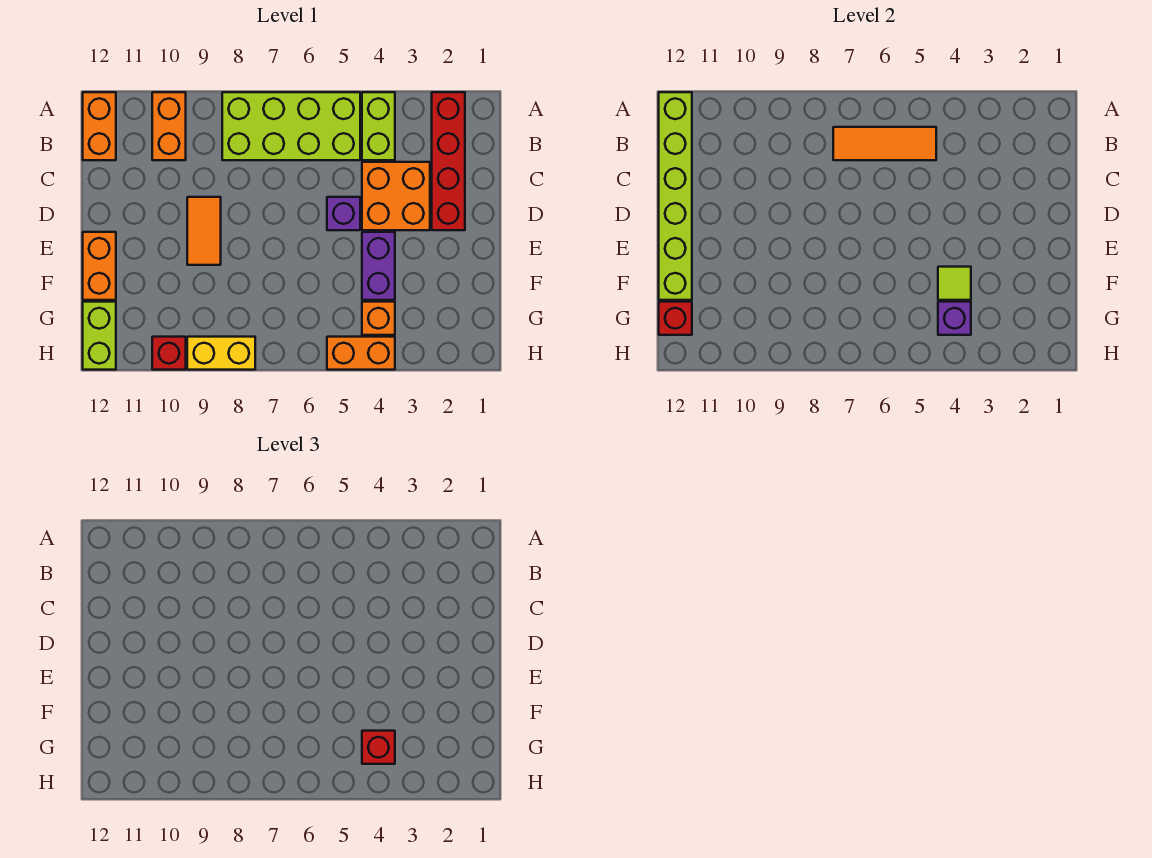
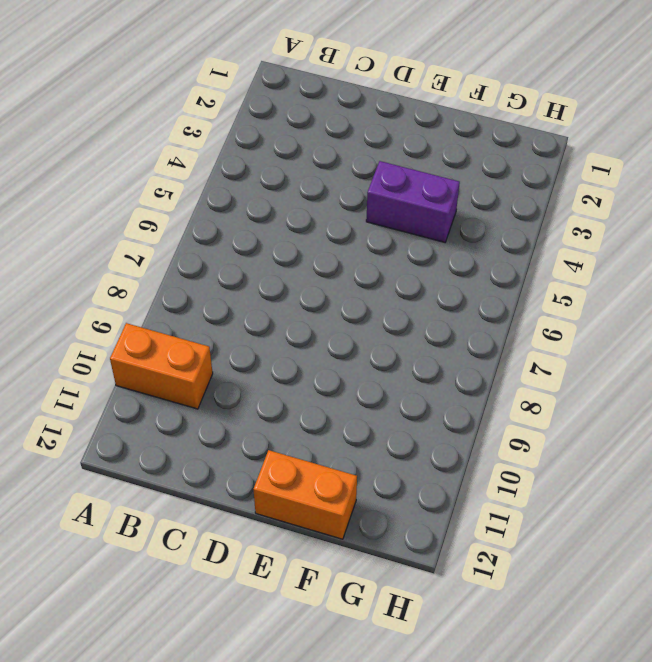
none -> red 1x4 brick [432,92,465,230]
none -> lime 1x2 brick [362,92,395,160]
none -> lime 2x4 brick [222,92,360,160]

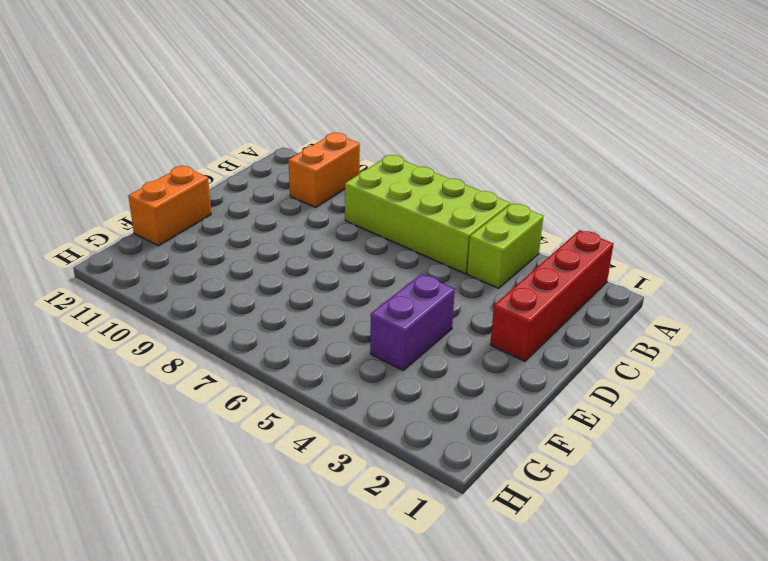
none -> orange 1x2 brick [83,92,116,160]
none -> orange 2x2 brick [362,162,430,230]
none -> purple 1x1 brick [327,197,360,230]

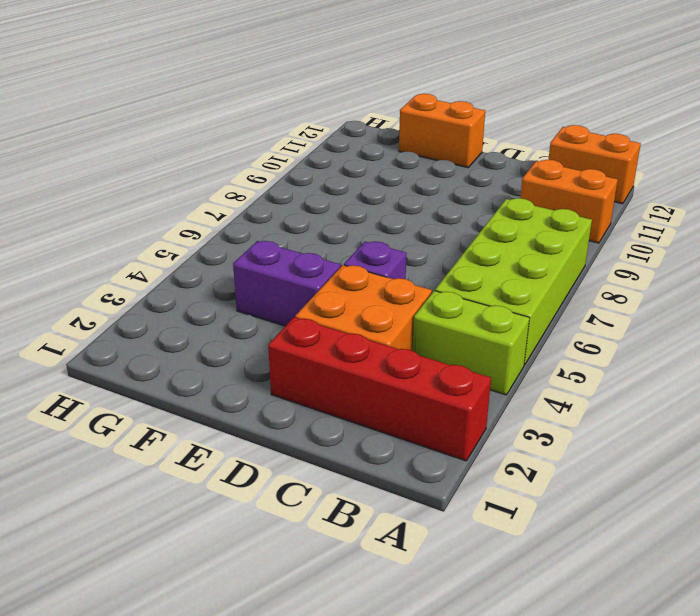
none -> orange 1x2 tile [187,197,221,265]
none -> orange 1x1 brick [362,302,395,335]
none -> lime 1x2 brick [83,302,116,370]

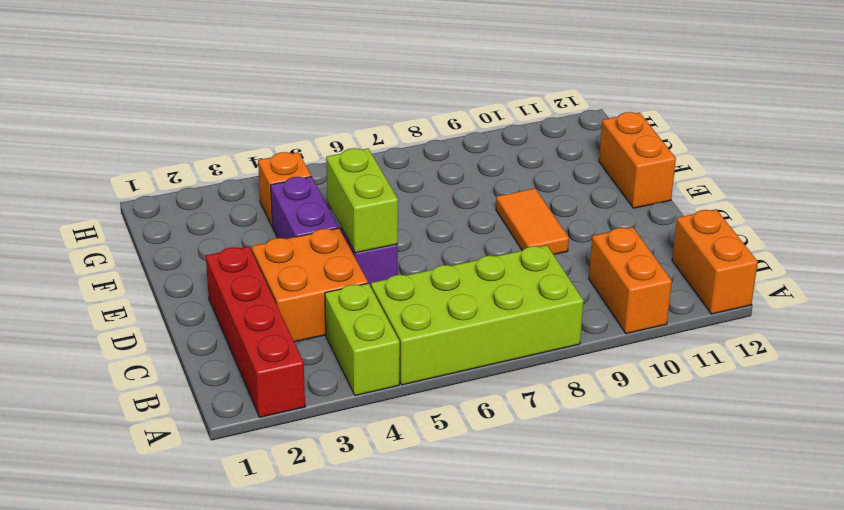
lime 1x2 brick [326,148,398,253] -> lime 1x2 brick moved to [83,302,116,370]
none -> orange 1x2 brick [327,337,395,370]
none -> yellow 1x2 brick [187,337,255,370]
none -> red 1x1 brick [152,337,186,370]

